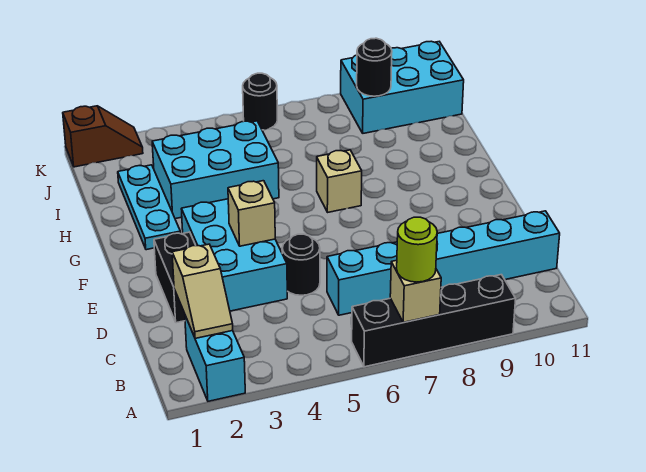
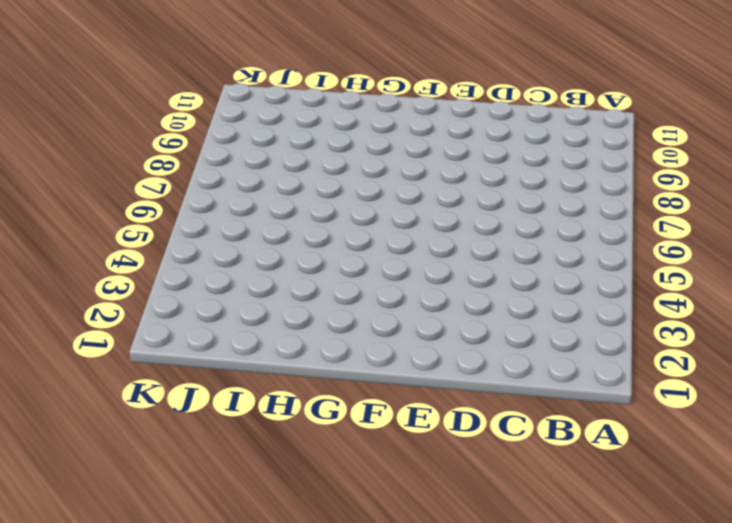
none -> cyan 1x2 brick [185,316,245,401]
none -> black 1x4 brick [352,275,516,367]
none -> cyan 1x6 brick [327,211,560,315]

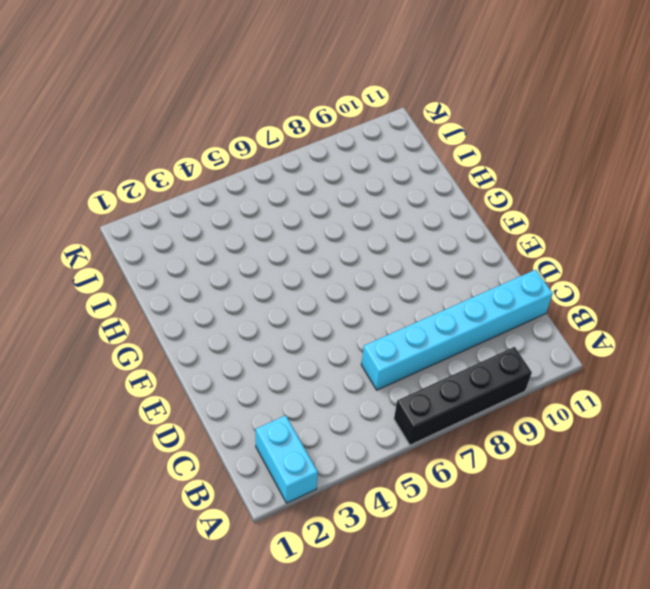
none -> black 1x2 brick [154,232,196,323]
none -> cyan 2x3 brick [181,199,287,311]
none -> black 1x1 round brick [282,234,320,295]

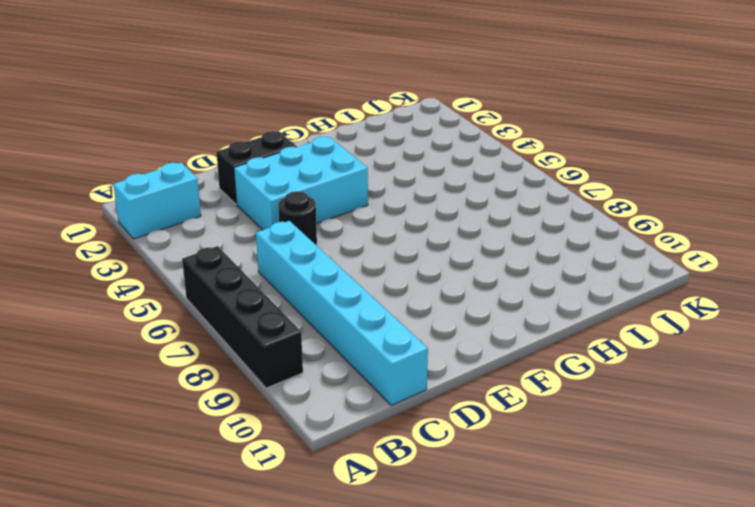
none -> cyan 1x3 plate [118,165,180,250]
none -> tan 1x1 brick [317,150,362,212]
none -> cyan 2x3 brick [152,121,279,219]

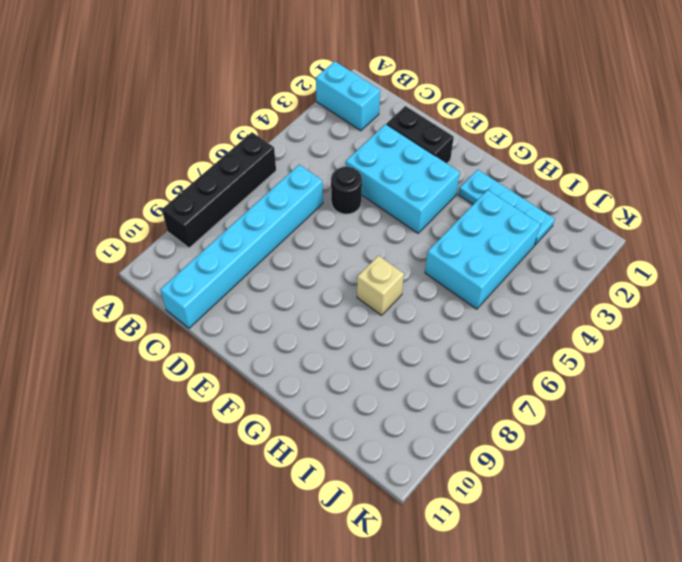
none -> cyan 2x3 brick [341,41,464,133]
none -> brown 1x2 slope [63,106,143,167]
none -> black 1x1 round brick [243,73,277,130]

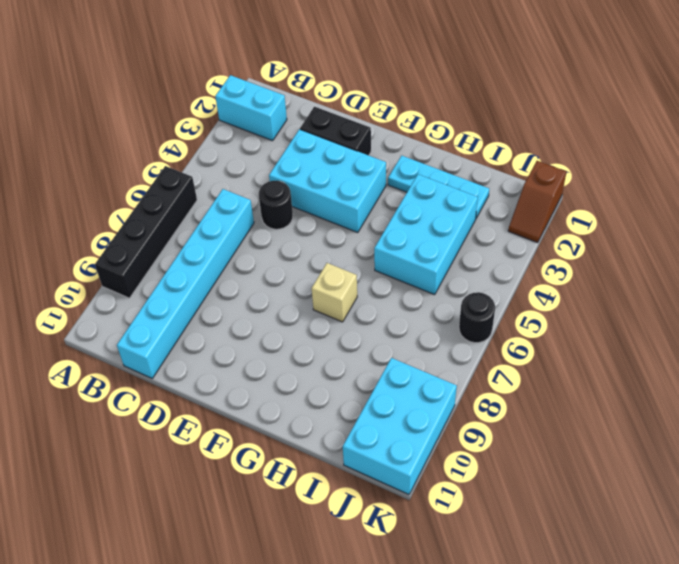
none -> tan 1x1 brick [390,260,441,322]
none -> tan 1x2 slope [172,244,233,338]
none -> tan 1x1 brick [228,181,275,246]

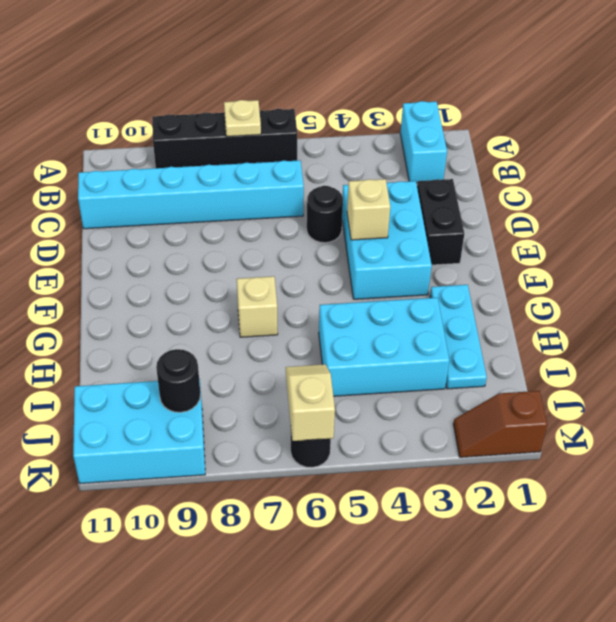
tan 1x1 plate [224,100,261,136] -> tan 1x1 brick [390,260,441,322]
tan 1x2 slope [286,364,335,441] -> tan 1x2 slope moved to [172,244,233,338]
none -> lime 1x1 round brick [397,217,437,282]

